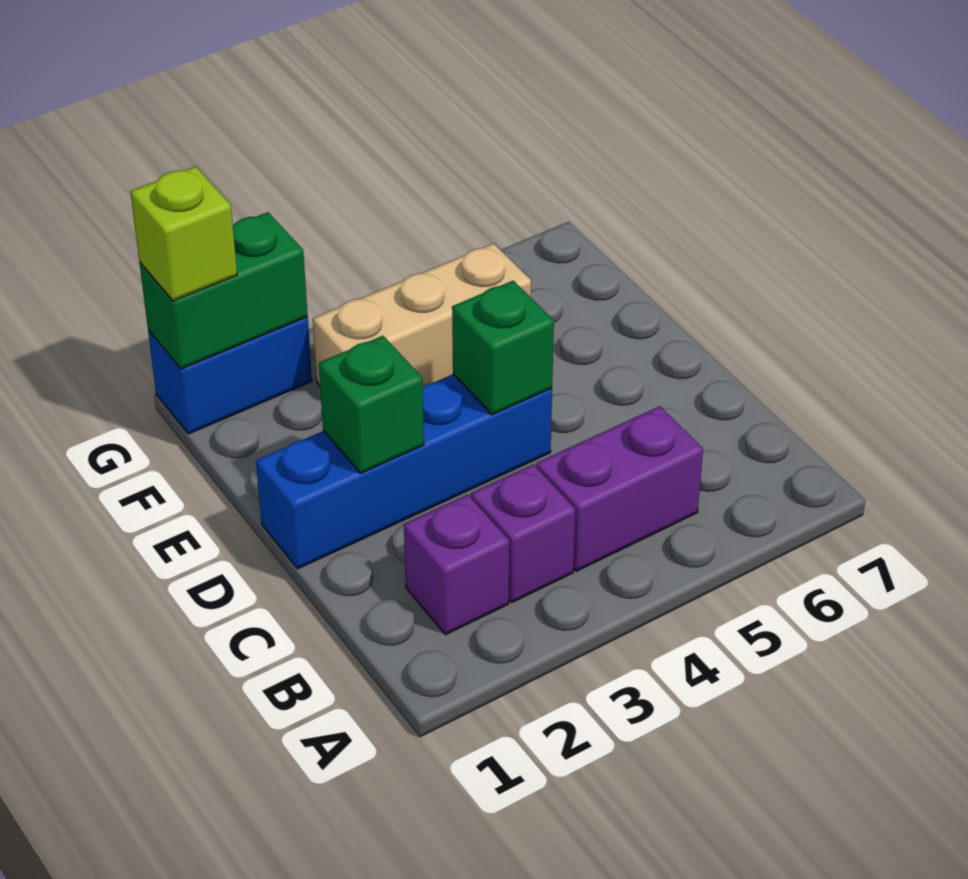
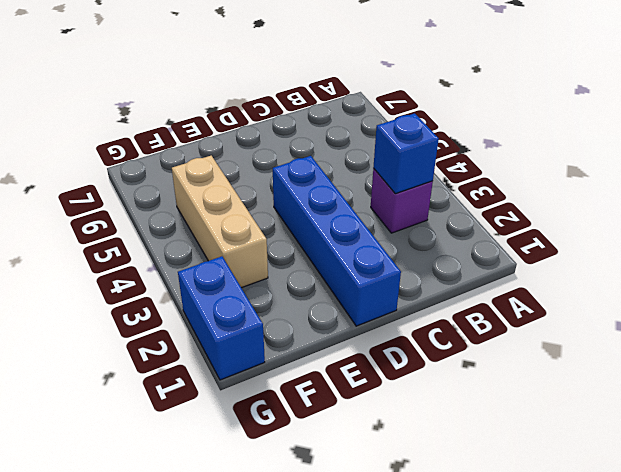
blue 1x1 brick [373,113,439,194] -> none
none -> purple 1x1 brick [404,495,509,635]
none -> purple 1x2 brick [536,406,703,571]

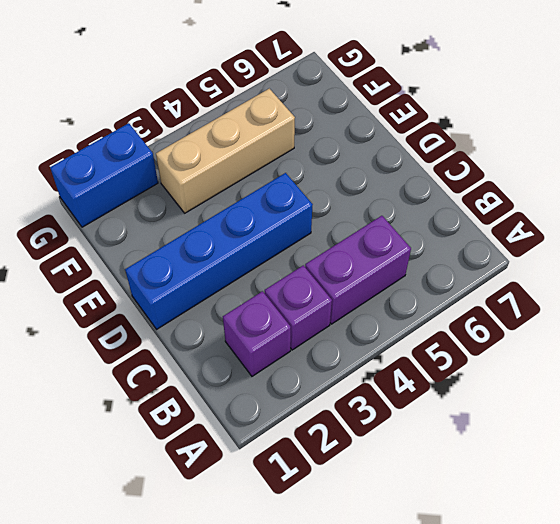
none -> green 1x1 brick [319,336,424,473]
none -> green 1x1 brick [452,281,554,415]

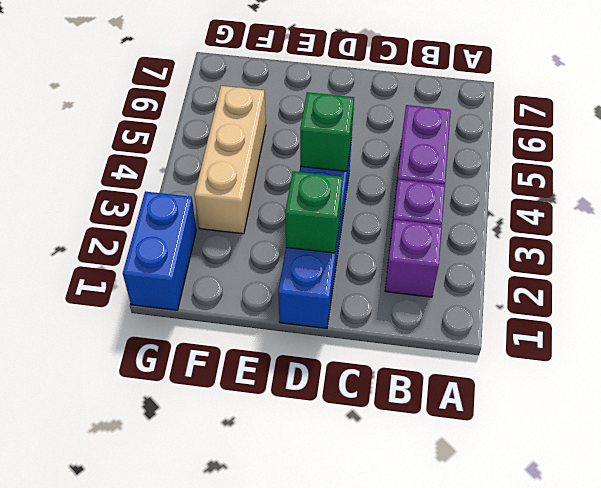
none -> green 1x2 brick [140,212,308,369]
none -> lime 1x1 brick [130,166,237,301]

